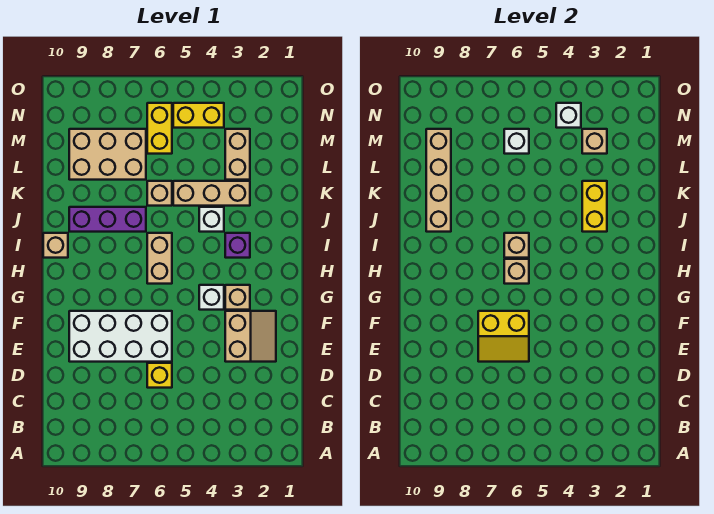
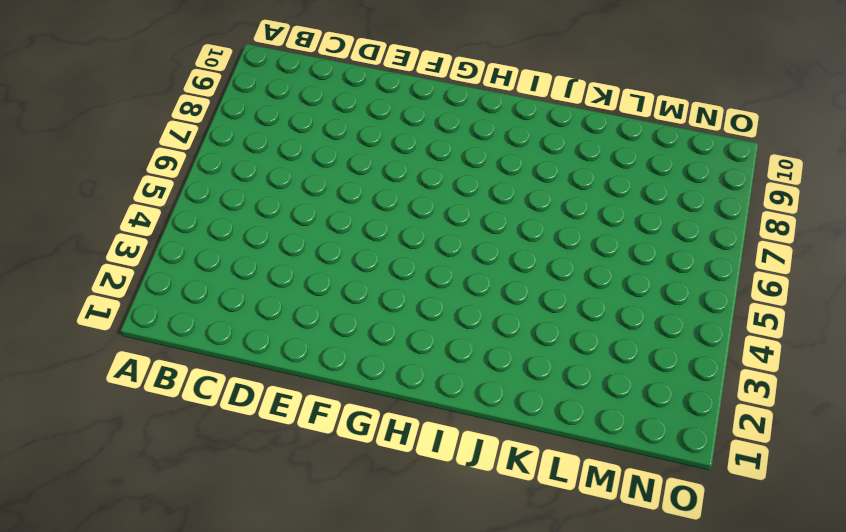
none -> yellow 1x1 brick [147,363,172,388]
none -> tan 2x2 slope [225,311,276,362]
none -> white 2x4 brick [69,311,172,362]

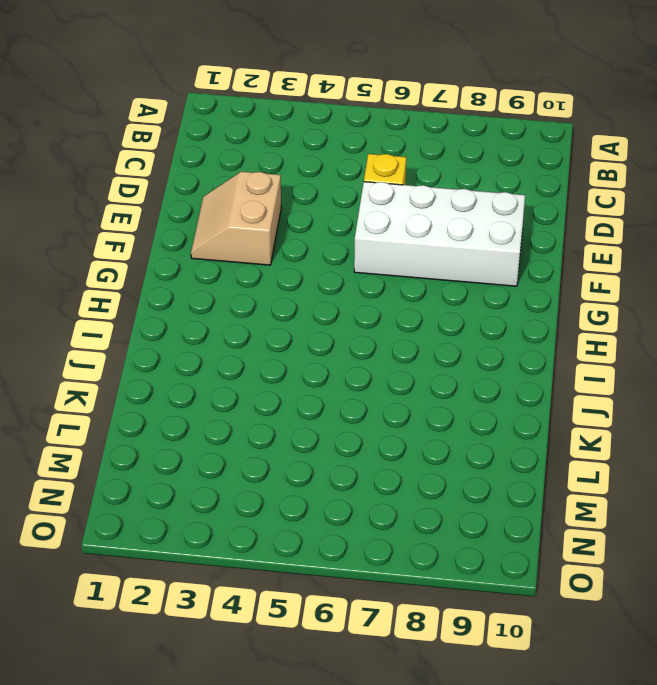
none -> tan 1x1 brick [225,285,250,310]
none -> white 1x1 brick [199,285,224,310]
none -> tan 1x2 brick [147,233,172,284]

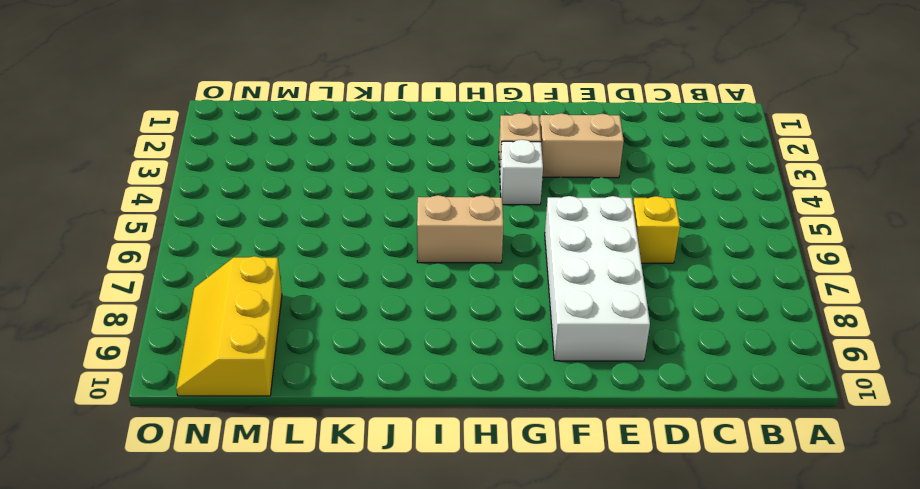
yellow 2x3 slope [176,256,282,396] -> tan 2x3 brick [69,129,146,180]
none -> purple 1x1 brick [225,233,250,258]
none -> tan 1x1 brick [43,233,68,258]
none -> white 1x1 brick [199,207,224,232]

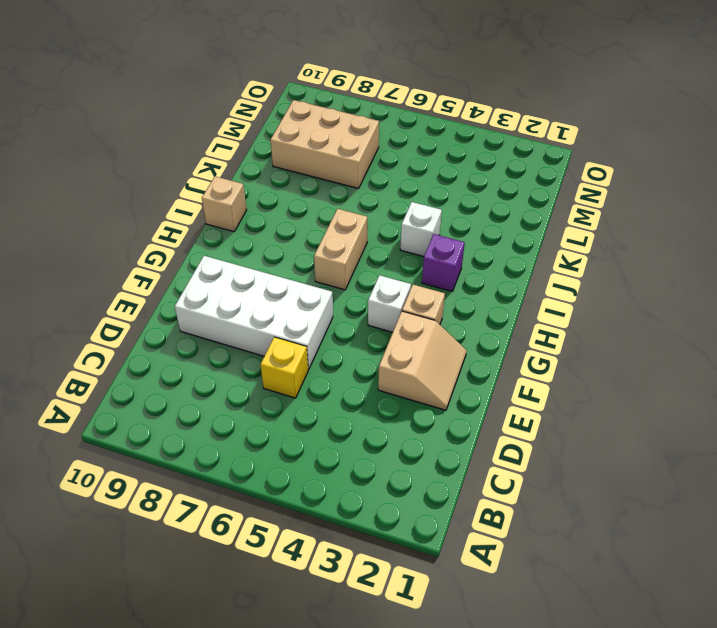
none -> purple 1x3 brick [69,207,146,232]
none -> tan 1x3 brick [173,181,250,206]
none -> tan 1x1 brick [147,181,172,206]

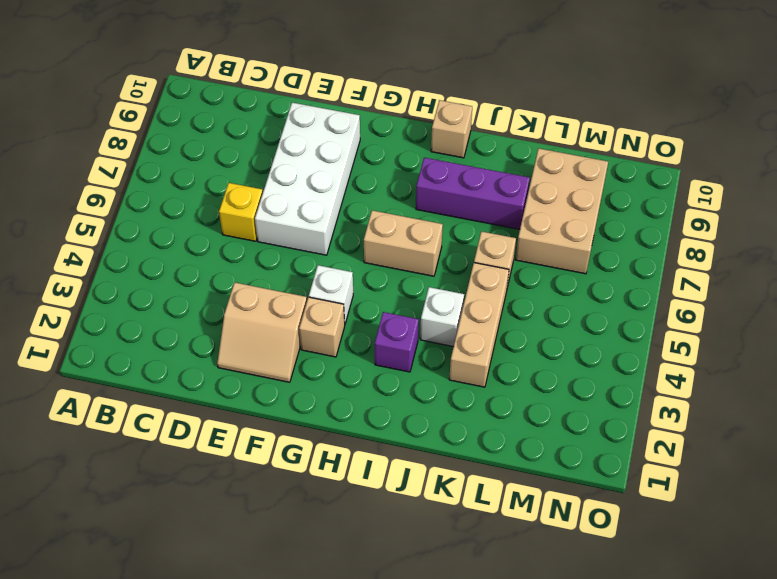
purple 1x3 brick [416,158,530,229] -> purple 1x3 brick turned to [69,207,146,232]
none -> tan 1x2 brick [225,129,250,180]
none -> yellow 1x2 brick [147,103,172,154]
none -> yellow 1x2 brick [173,103,224,128]

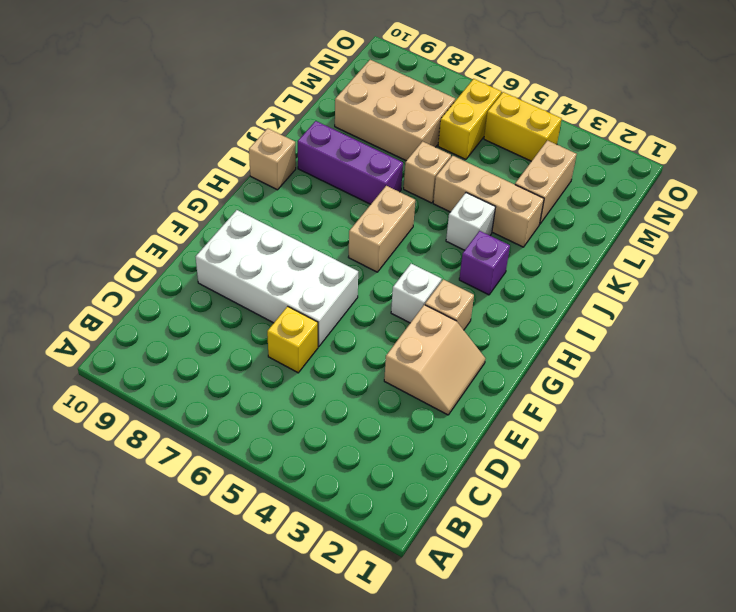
none -> yellow 2x2 slope [478,311,529,362]
none -> tan 1x1 brick [504,259,529,284]
none -> tan 1x1 brick [504,233,529,258]

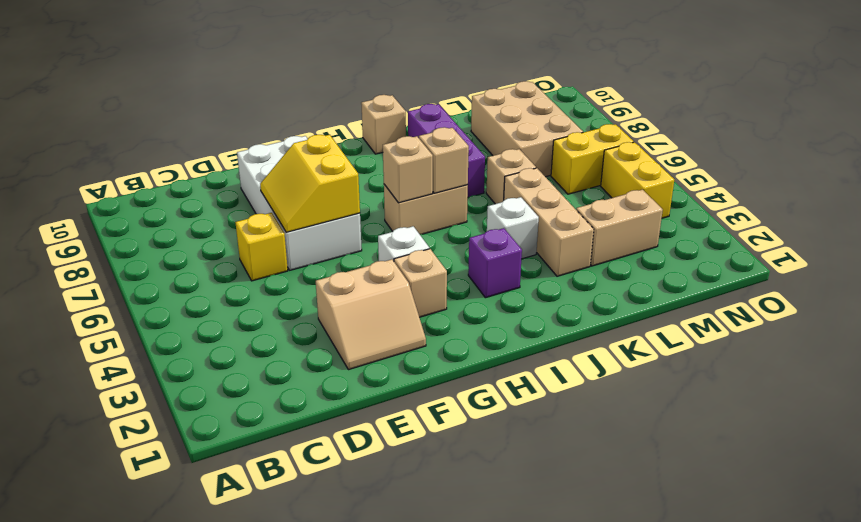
none -> yellow 1x2 brick [582,181,607,232]
none -> tan 1x4 brick [426,129,451,232]
none -> tan 1x1 brick [582,129,607,154]

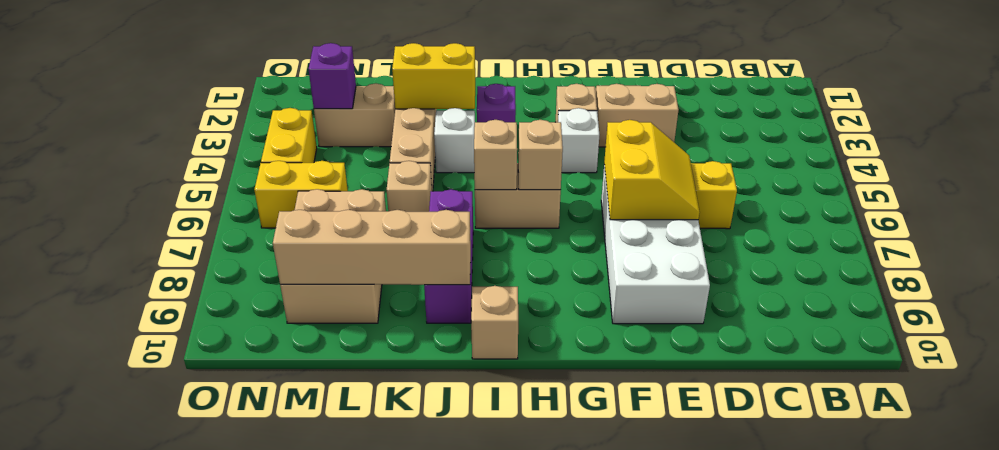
purple 1x1 brick [309,43,356,109] -> tan 1x1 brick [582,129,607,154]
none -> white 1x1 brick [504,129,529,154]
none -> white 1x1 brick [556,103,581,128]

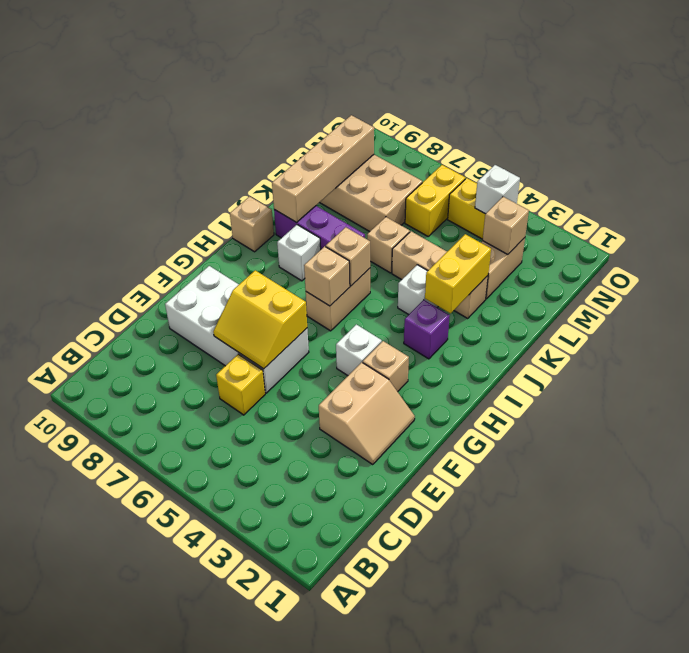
white 1x1 brick [277,225,321,281] -> white 1x1 brick moved to [504,129,529,154]

